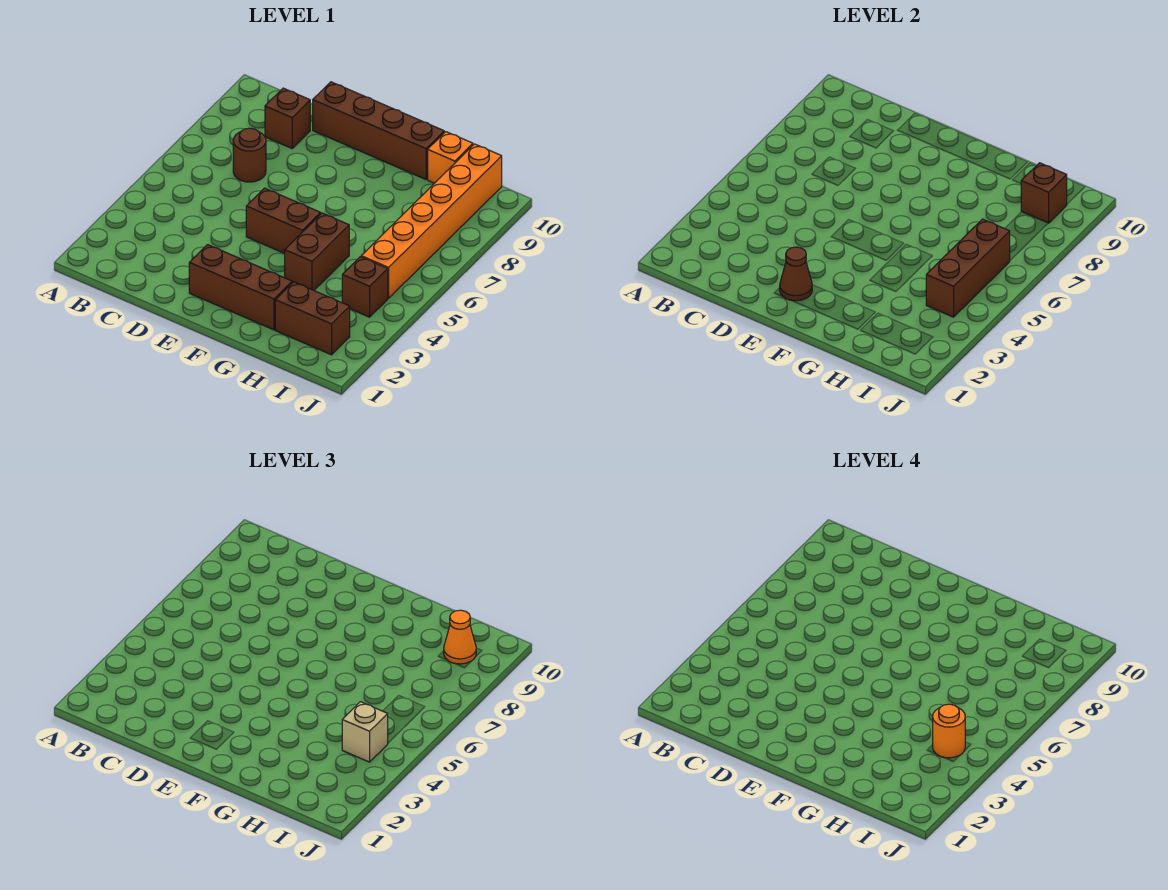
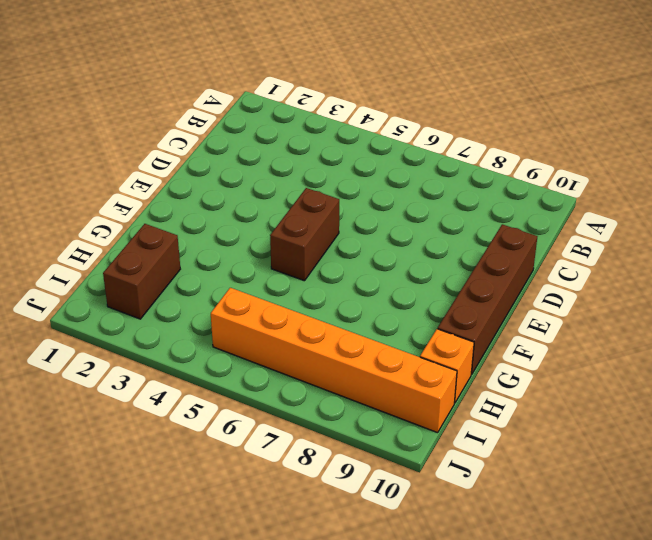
none -> brown 1x1 round brick [233,128,266,182]
none -> brown 1x1 brick [265,88,310,148]
none -> brown 1x3 brick [189,245,292,330]

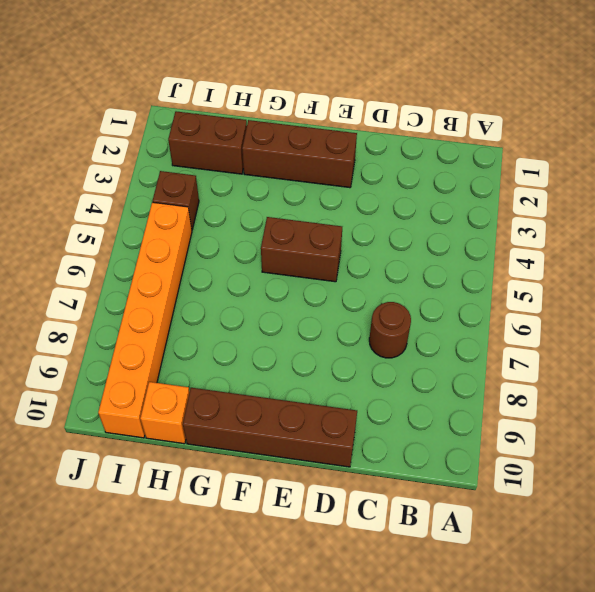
none -> brown 1x1 brick [265,88,310,148]
none -> brown 1x2 brick [285,213,349,290]
none -> brown 1x1 cone [780,247,812,301]

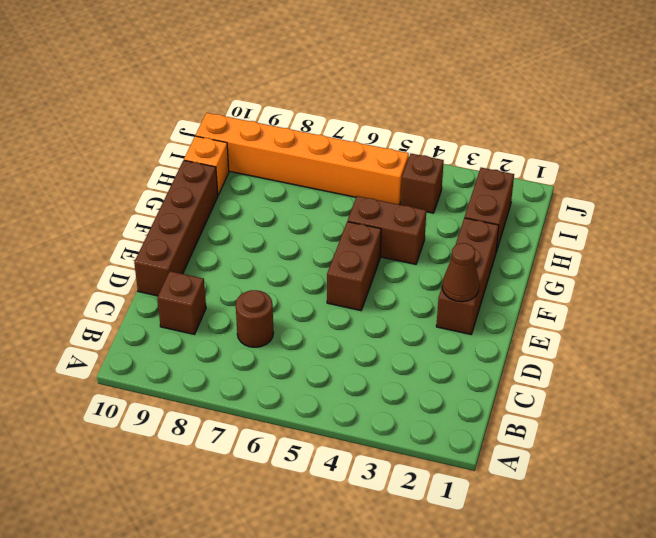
none -> brown 1x3 brick [926,219,1010,317]
none -> brown 1x1 brick [1021,163,1067,223]
none -> tan 1x1 brick [342,702,388,762]

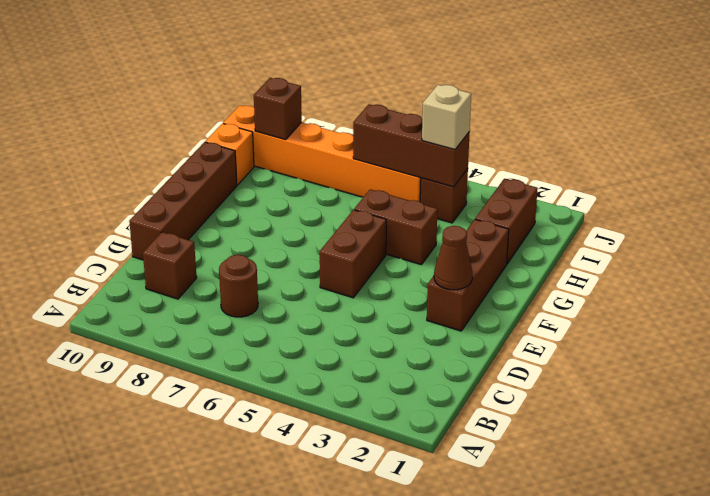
none -> orange 1x1 cone [444,610,476,664]
none -> orange 1x1 round brick [933,704,965,758]

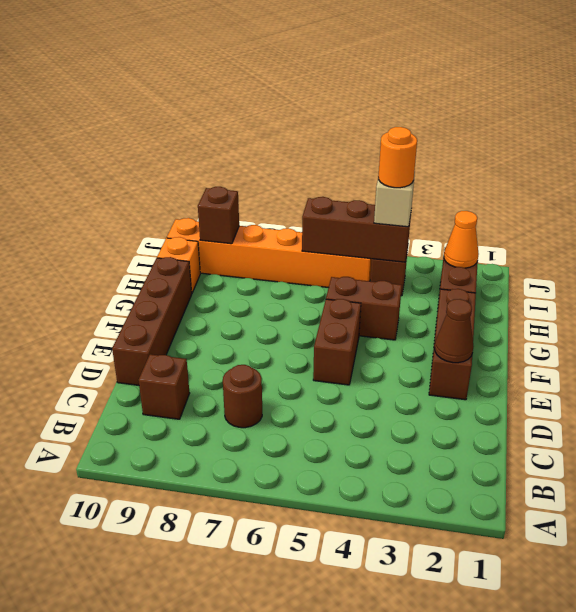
orange 1x1 cone [444,211,479,268] -> orange 1x1 cone moved to [444,610,476,664]

